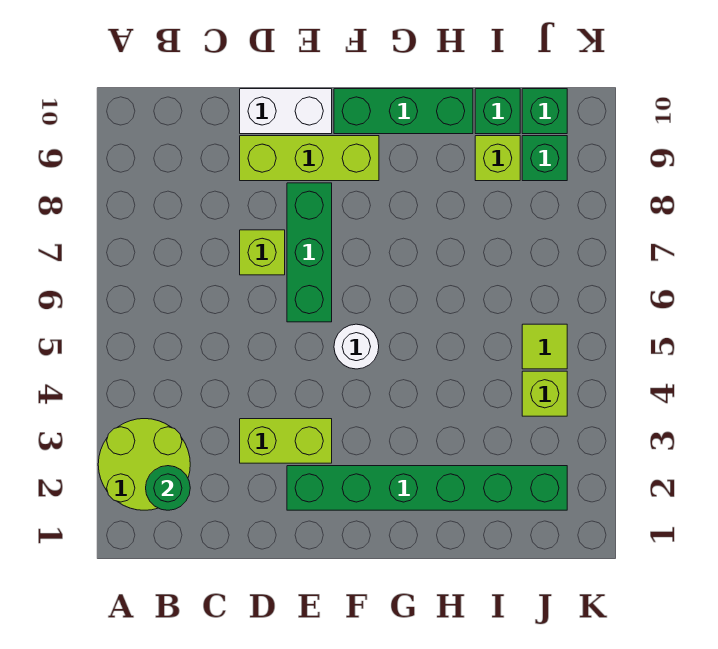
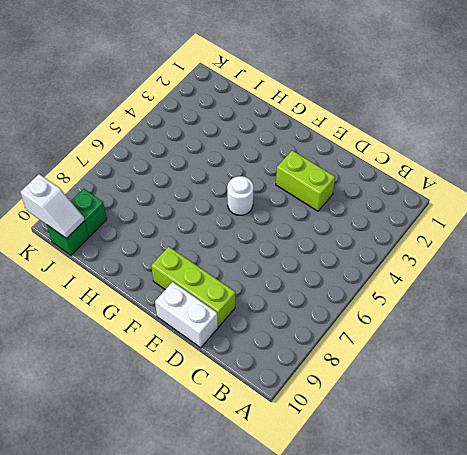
white 1x2 slope [20,174,85,239] -> none
none -> lime 2x2 round brick [98,419,190,510]
none -> lime 1x1 brick [240,230,285,275]
none -> green 1x6 brick [287,466,567,510]

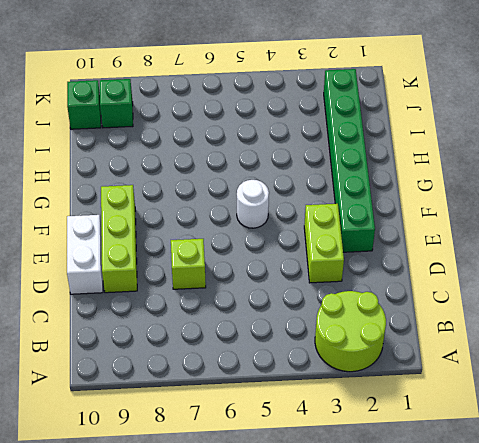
none -> green 1x3 brick [287,183,332,322]
none -> green 1x3 brick [334,89,473,134]
none -> lime 1x1 brick [475,136,520,181]

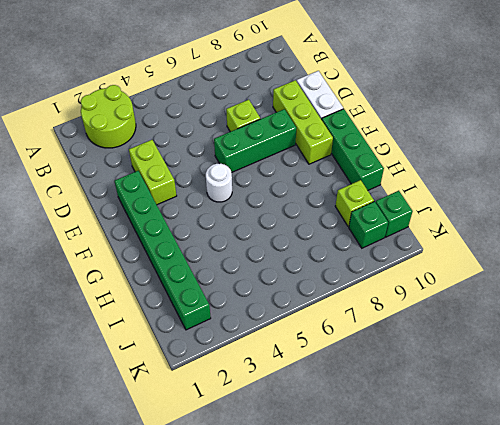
none -> green 1x1 brick [475,89,520,134]
none -> lime 1x1 brick [522,371,567,416]
none -> lime 1x1 tile [522,324,567,369]

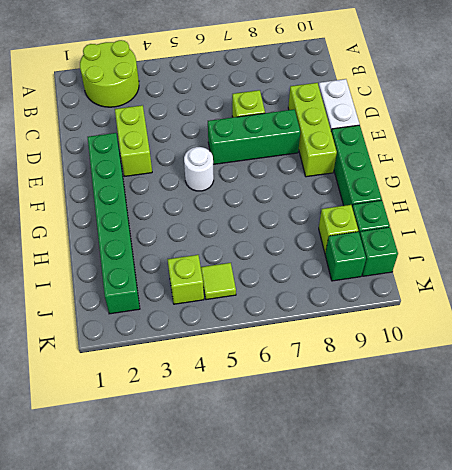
none -> green 1x1 round brick [146,466,190,510]

